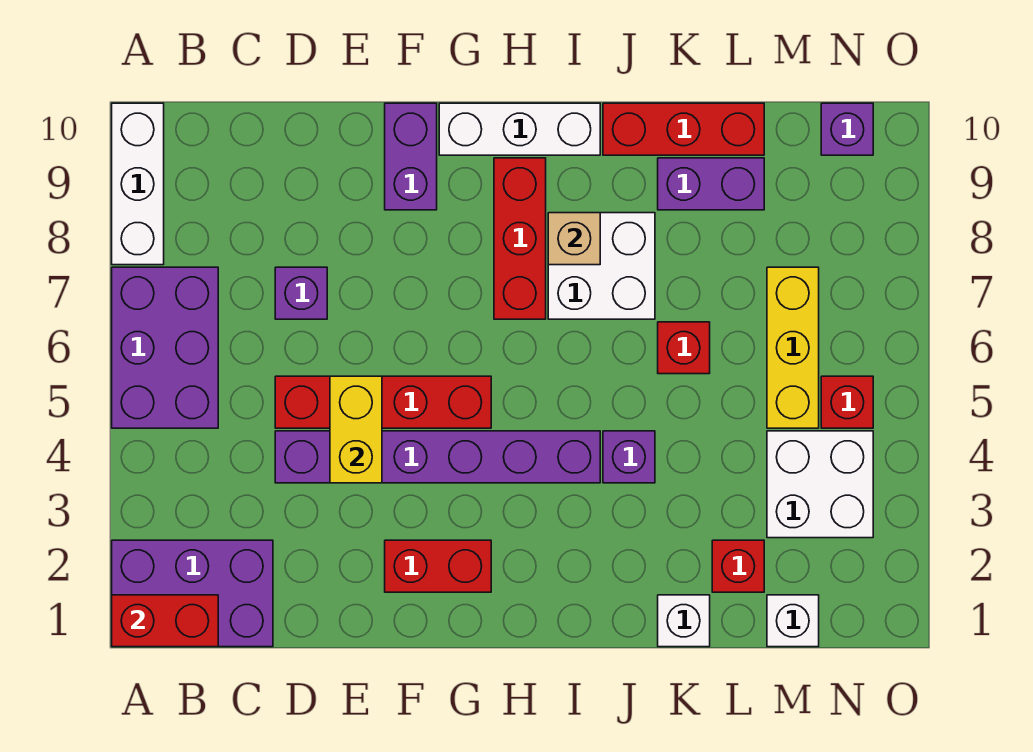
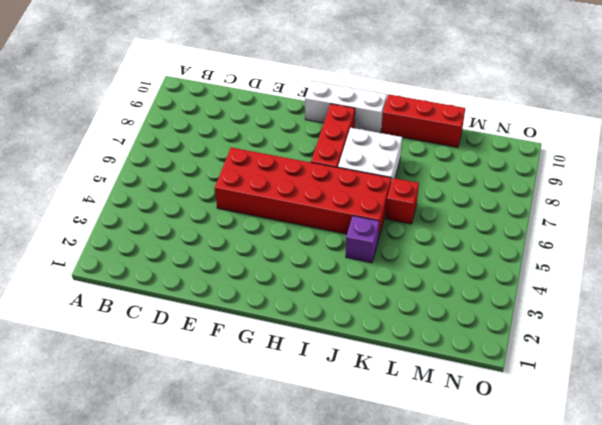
red 2x6 brick [215,148,391,239] -> red 1x4 brick [275,376,491,428]
none -> purple 2x3 brick [112,540,273,647]
none -> purple 2x3 brick [112,267,218,428]
none -> white 1x3 brick [112,103,164,265]

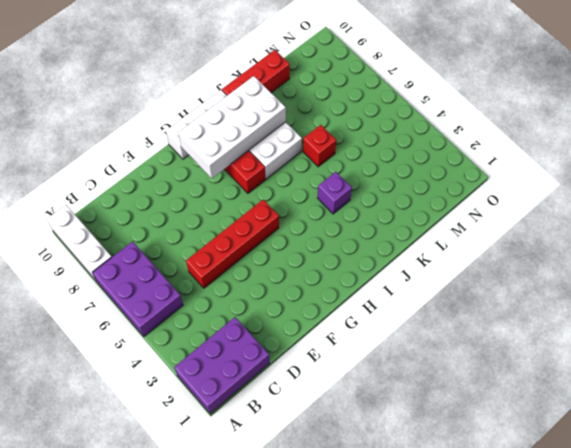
white 2x4 brick [178,76,286,178] -> tan 1x1 brick [548,213,600,265]
none -> purple 1x6 brick [275,431,600,483]
none -> purple 1x1 brick [275,267,327,319]
none -> red 1x2 brick [385,540,491,592]

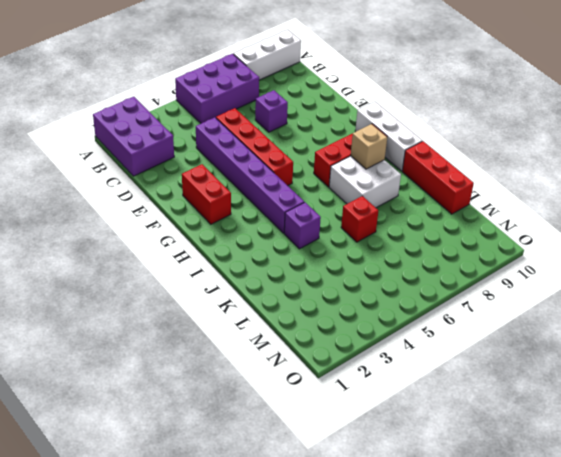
none -> purple 1x2 brick [385,103,437,210]
none -> white 1x1 brick [658,595,710,647]
none -> purple 1x2 brick [658,158,764,210]

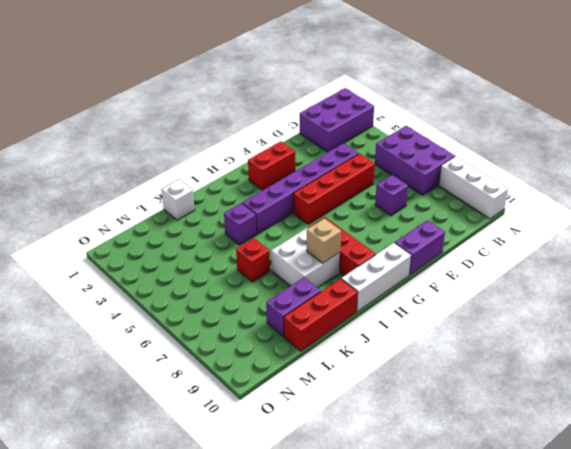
purple 1x2 brick [395,220,445,275] -> purple 1x2 brick turned to [385,103,437,210]
none -> red 1x1 brick [712,540,764,592]
none -> white 1x1 brick [767,595,819,647]
none -> white 2x2 brick [767,431,873,538]

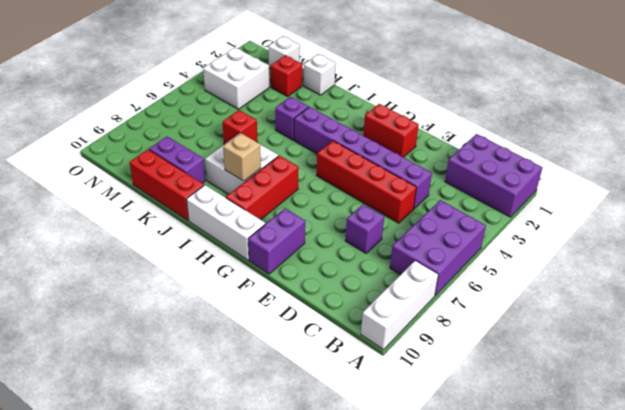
none -> yellow 1x3 brick [767,267,819,428]
none -> red 1x1 brick [821,376,873,428]
none -> purple 1x1 brick [821,103,873,155]

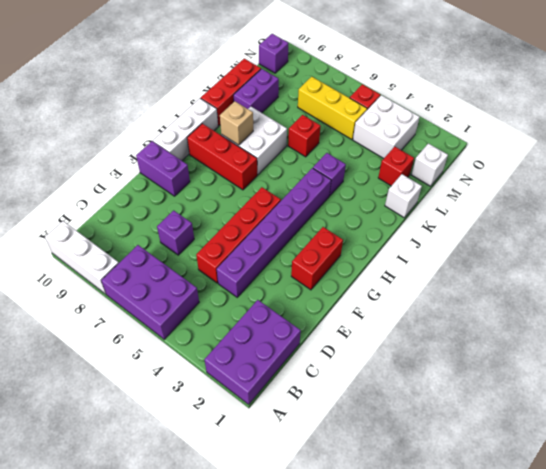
none -> red 1x2 brick [112,595,218,647]
none -> yellow 1x2 brick [330,376,382,483]

